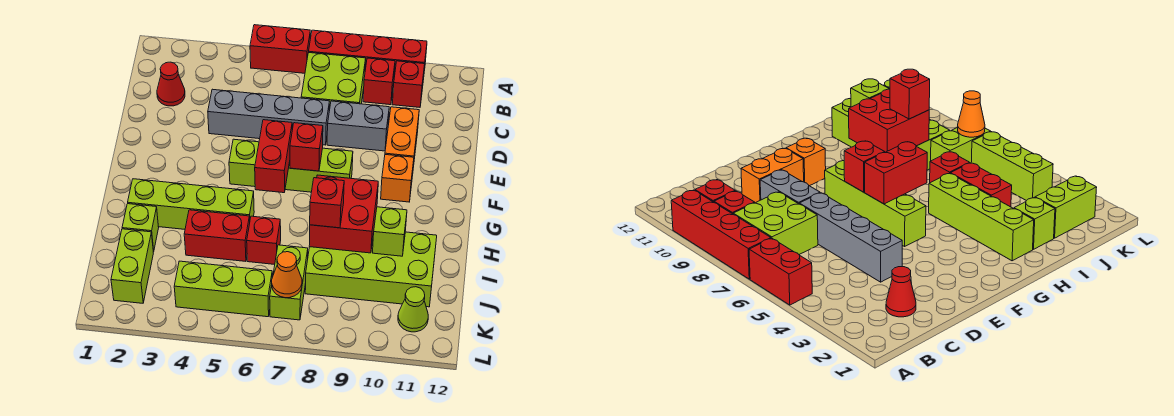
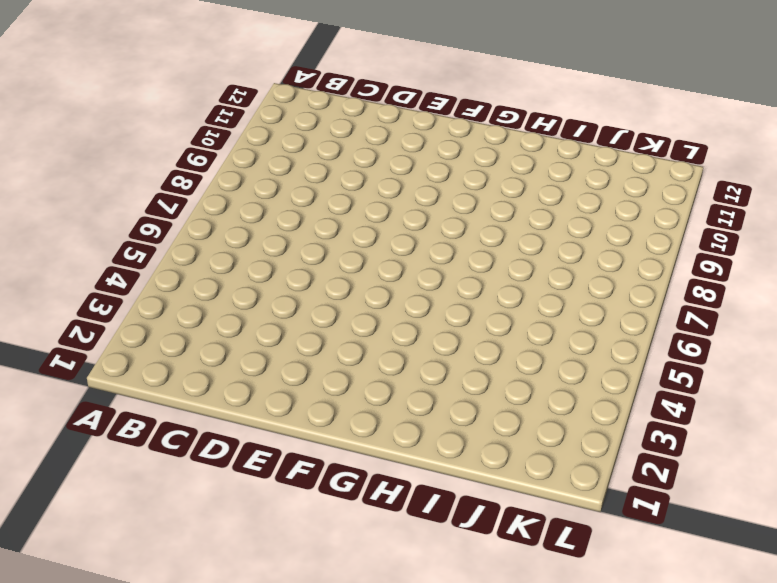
none -> red 1x2 brick [250,25,310,73]
none -> red 1x4 brick [309,30,427,80]
none -> lime 2x2 brick [301,53,366,111]

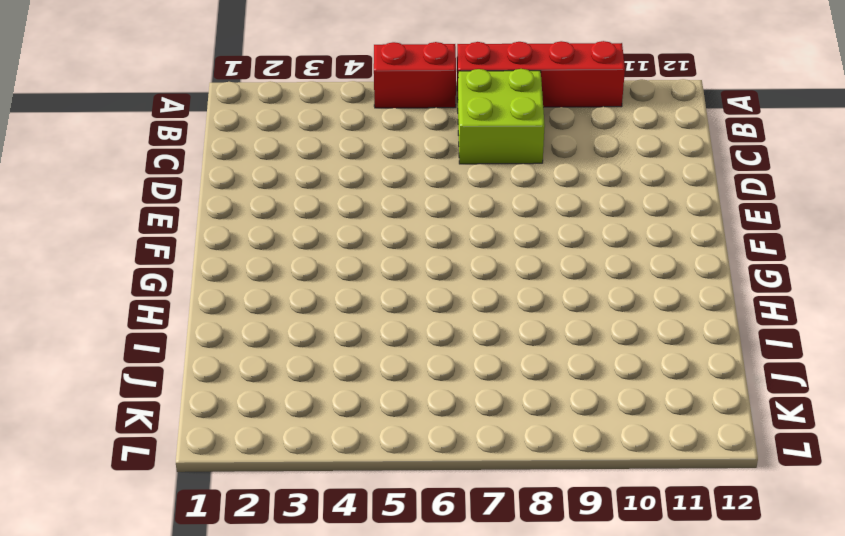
none -> red 1x1 brick [363,58,395,105]
none -> red 1x1 brick [392,61,425,107]
none -> red 1x1 cone [157,62,185,106]

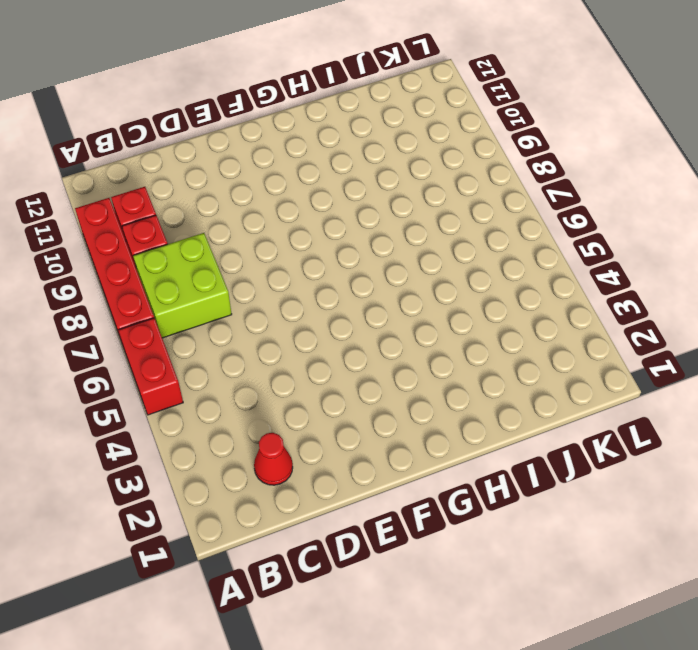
none -> grey 1x4 brick [208,89,329,145]
none -> grey 1x2 brick [327,101,389,151]
none -> orange 1x2 brick [385,107,419,168]

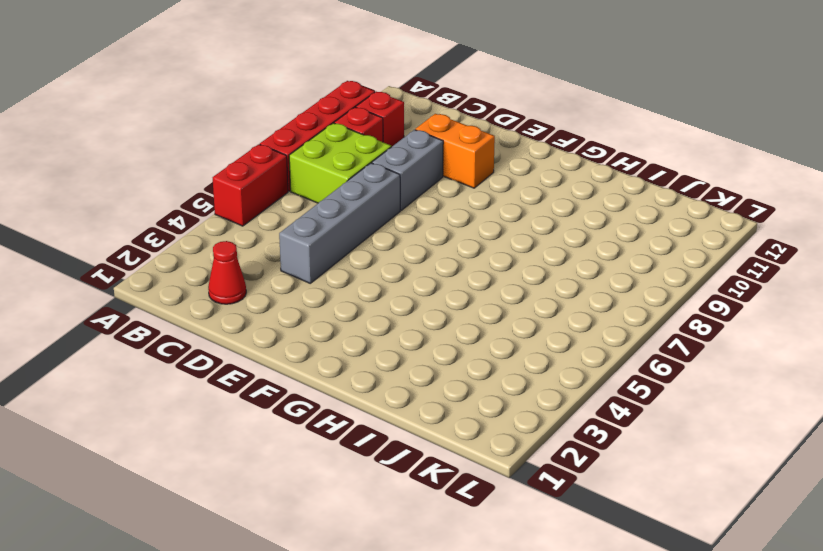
none -> lime 1x4 brick [229,139,353,192]
none -> orange 1x1 brick [381,155,414,202]
none -> lime 1x4 brick [128,179,254,229]

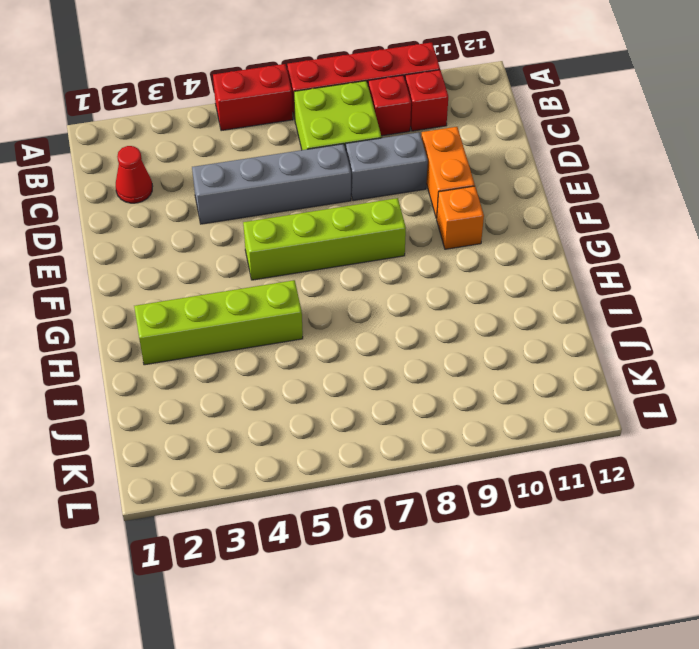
none -> lime 1x1 brick [122,204,159,252]
none -> red 1x2 brick [184,210,250,261]
none -> red 1x1 brick [247,216,281,264]

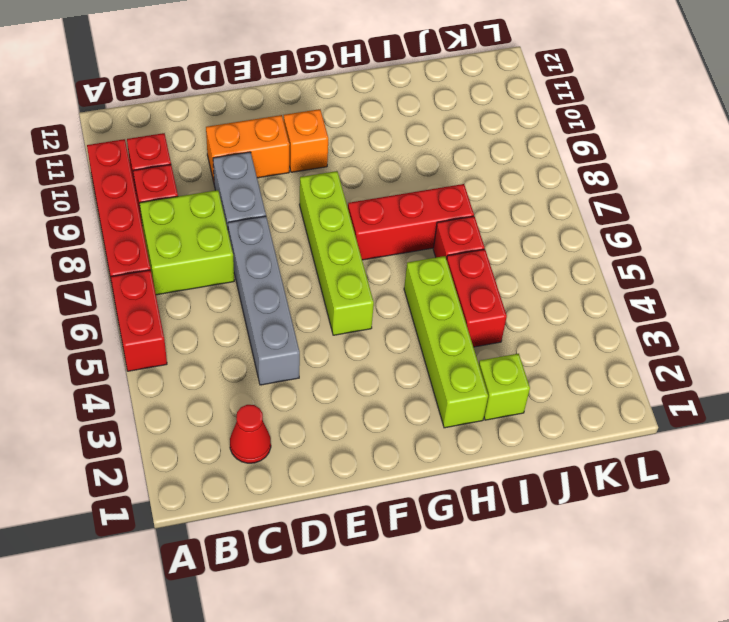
red 1x3 brick [348,184,474,260] -> none
none -> lime 2x4 brick [305,232,437,307]
none -> lime 1x2 brick [111,229,153,303]
none -> lime 1x2 brick [270,245,308,320]

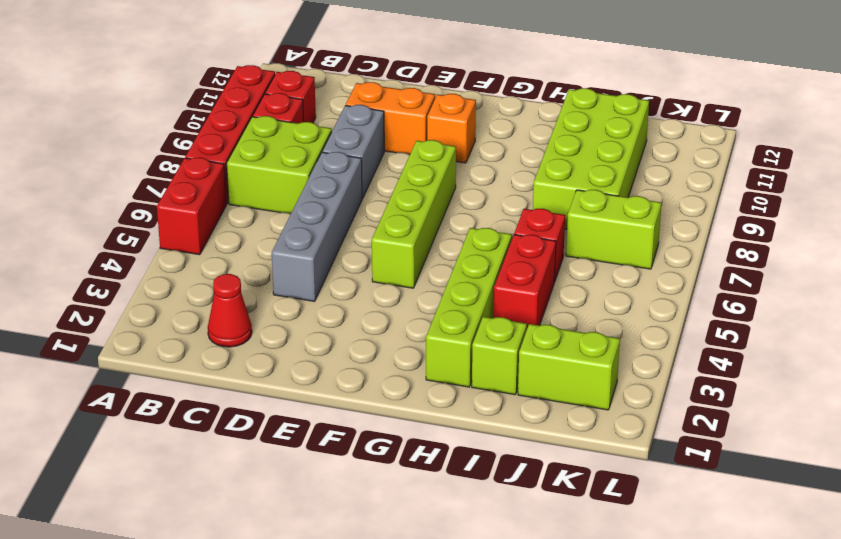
none -> lime 1x3 brick [174,261,272,317]
none -> lime 1x1 cone [398,287,428,332]
none -> red 1x2 brick [255,120,292,193]

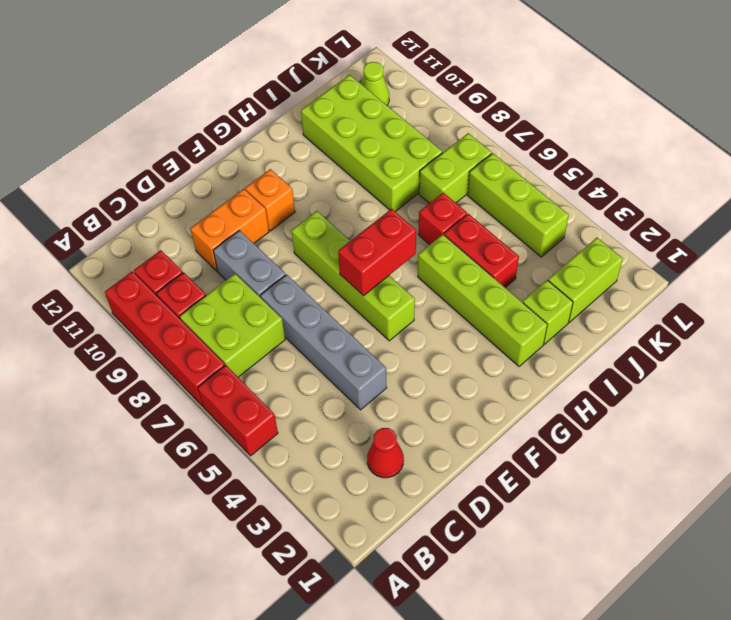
none -> red 1x1 brick [290,123,323,171]
none -> red 2x2 brick [309,175,378,253]
none -> lime 1x1 brick [373,207,407,256]

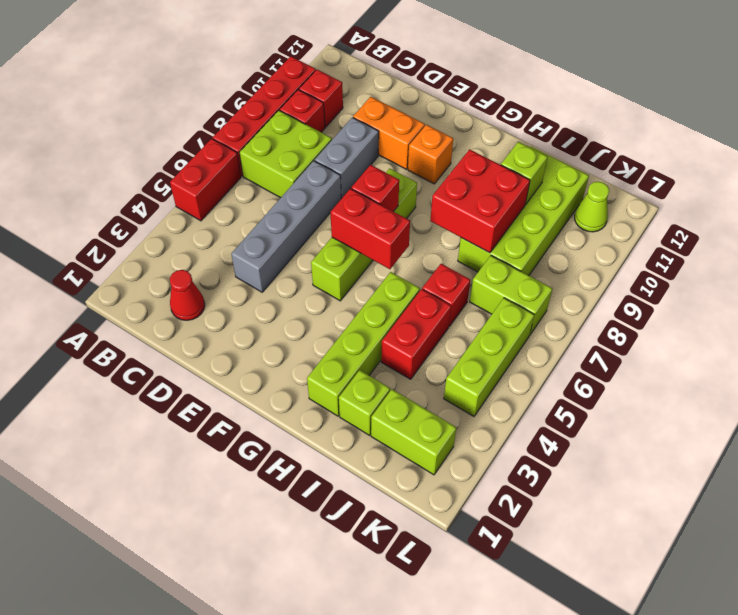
none -> orange 1x1 cone [272,252,302,298]
none -> red 1x1 brick [310,178,344,228]

